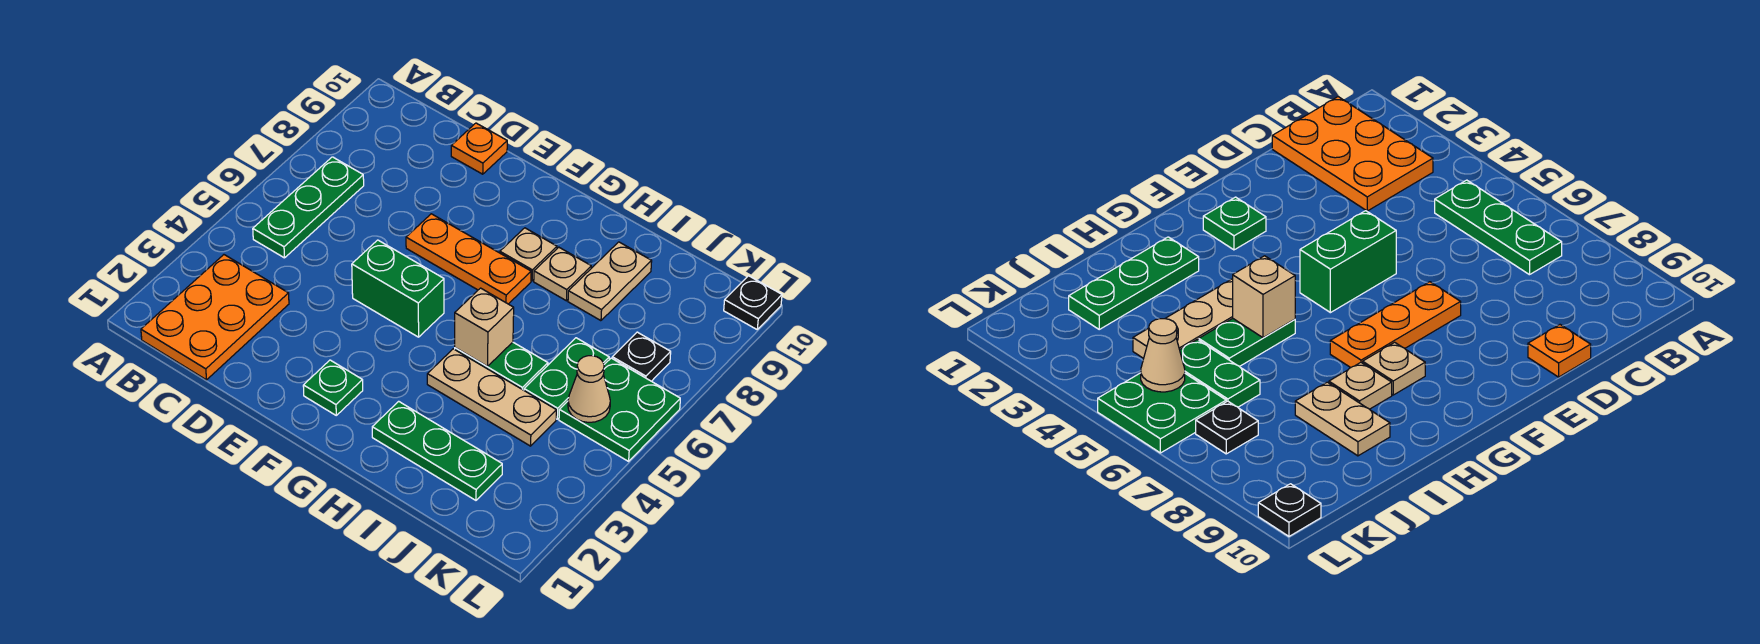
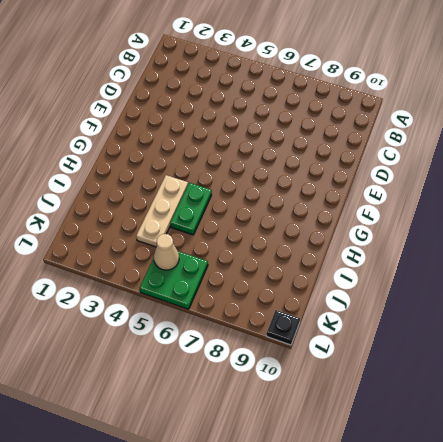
none -> orange 2x3 plate [141,255,289,380]
none -> green 1x3 plate [253,157,364,258]
none -> orange 1x1 plate [451,123,507,174]

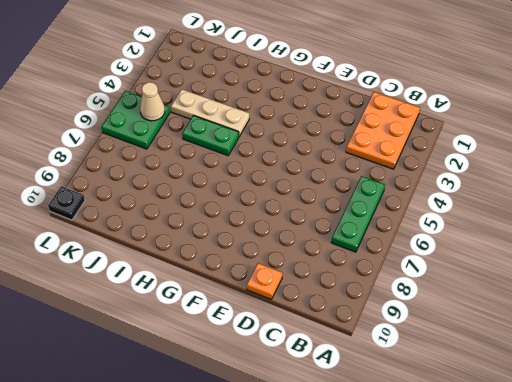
none -> green 1x2 brick [352,240,444,337]
none -> orange 1x3 plate [406,214,531,304]
none -> green 1x1 plate [303,360,363,415]

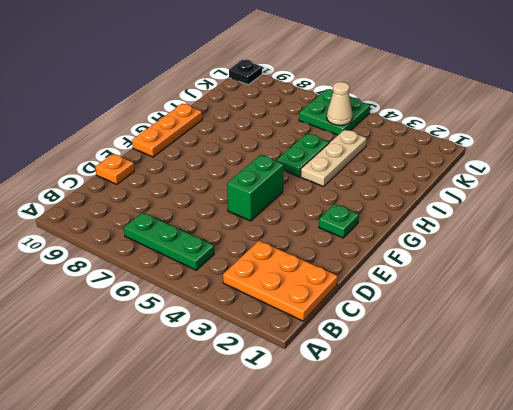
orange 1x3 plate [132,104,202,157] -> orange 1x3 plate moved to [406,214,531,304]
none -> tan 1x1 plate [500,228,557,281]
none -> green 1x3 plate [372,401,502,500]
none -> tan 1x1 plate [534,247,591,301]

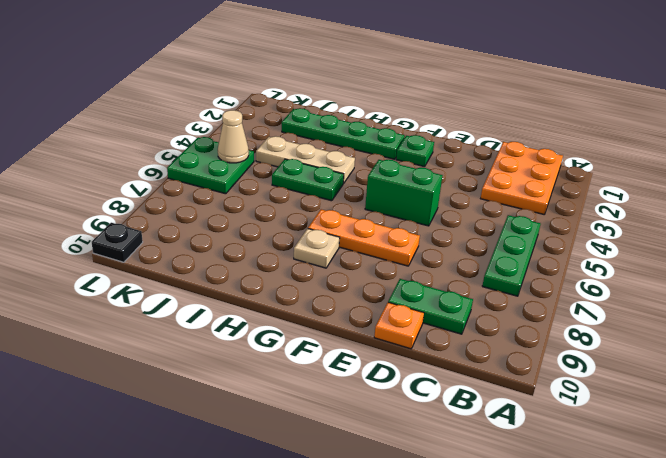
green 1x2 plate [388,279,473,334] -> green 1x2 plate turned to [524,338,609,419]
green 1x4 plate [282,108,405,159] -> green 1x3 plate [372,401,502,500]
none -> tan 1x1 plate [534,247,591,301]
none -> tan 1x2 plate [568,242,652,321]
none -> black 1x1 plate [612,332,671,381]

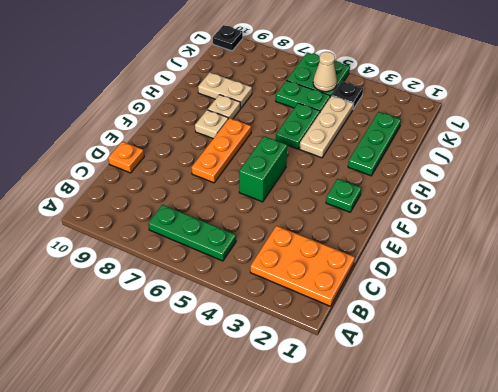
black 1x1 plate [332,81,363,109] -> black 1x1 plate moved to [612,332,671,381]
none -> tan 1x1 brick [455,288,514,366]

